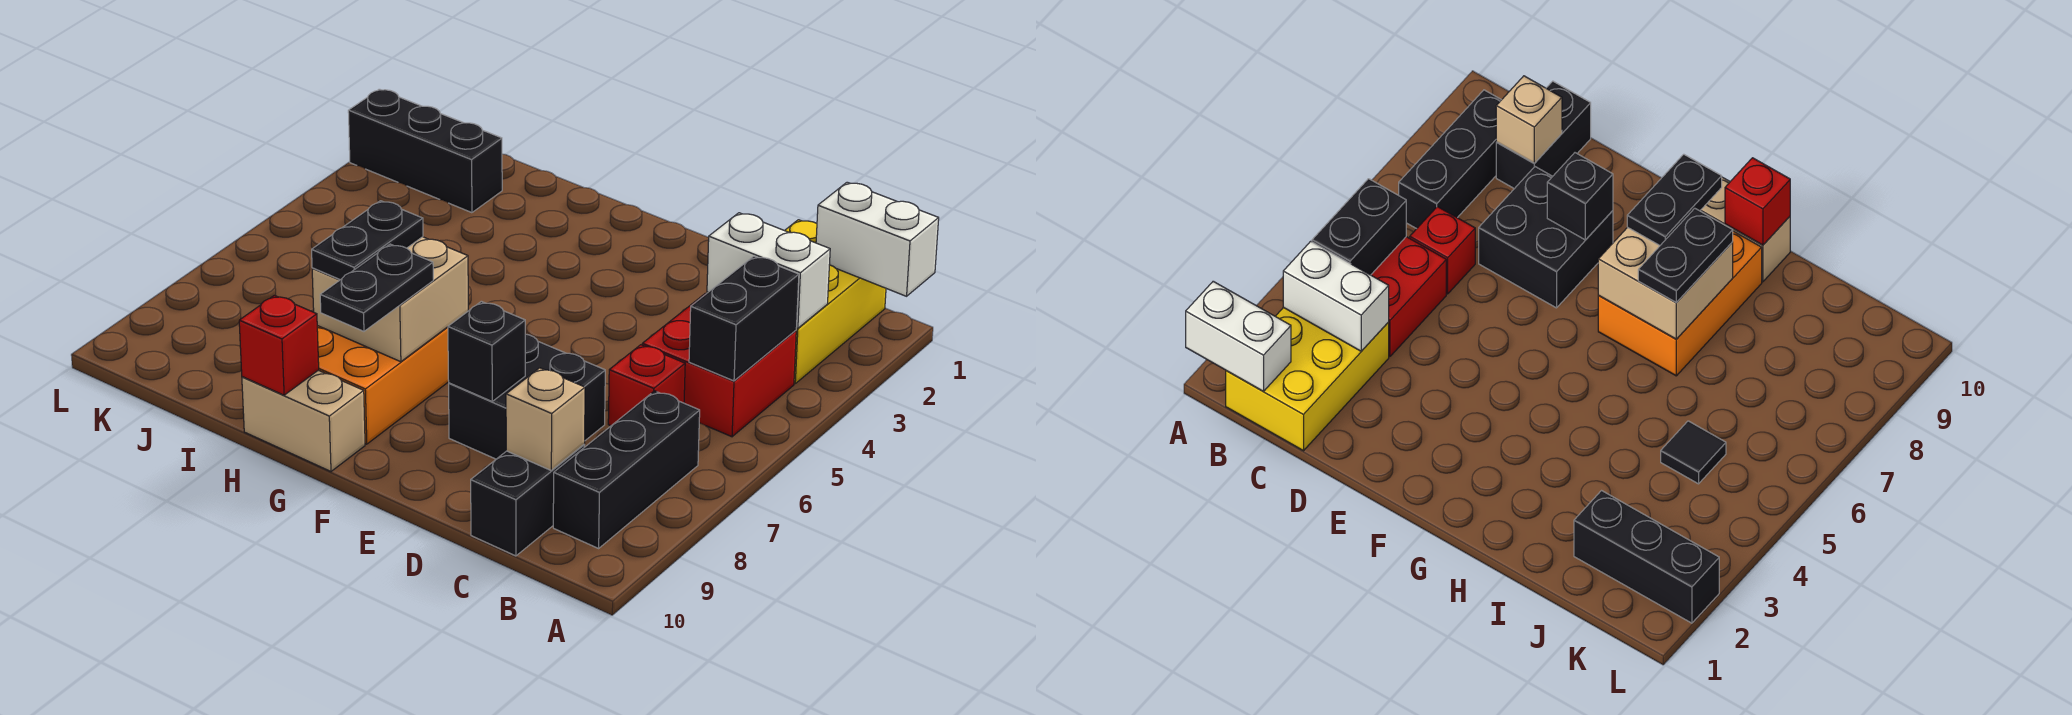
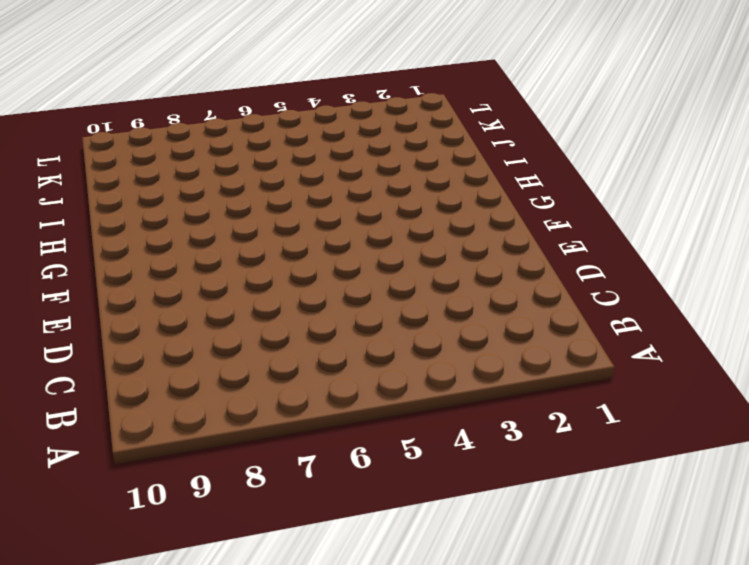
none -> yellow 2x3 brick [707,220,886,384]
none -> red 2x2 brick [642,293,796,437]
none -> black 1x3 brick [553,391,700,548]

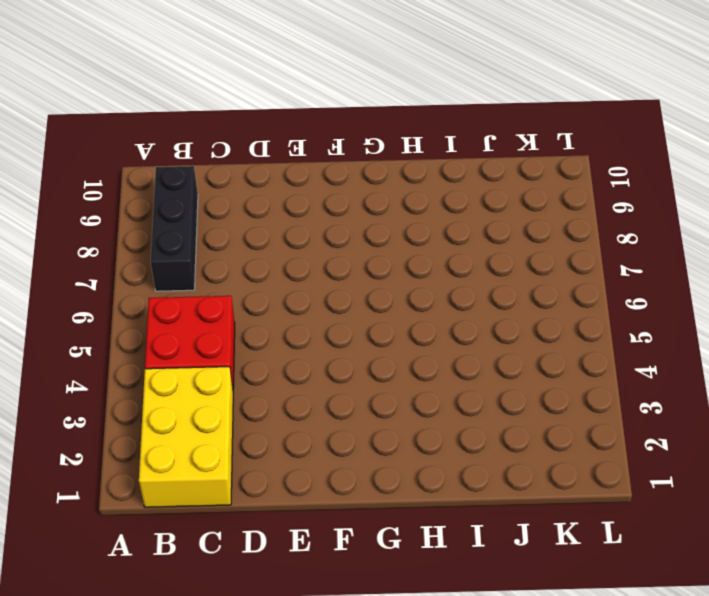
none -> red 1x1 brick [608,345,685,426]
none -> black 1x2 brick [471,445,584,556]
none -> black 2x2 brick [449,334,605,459]

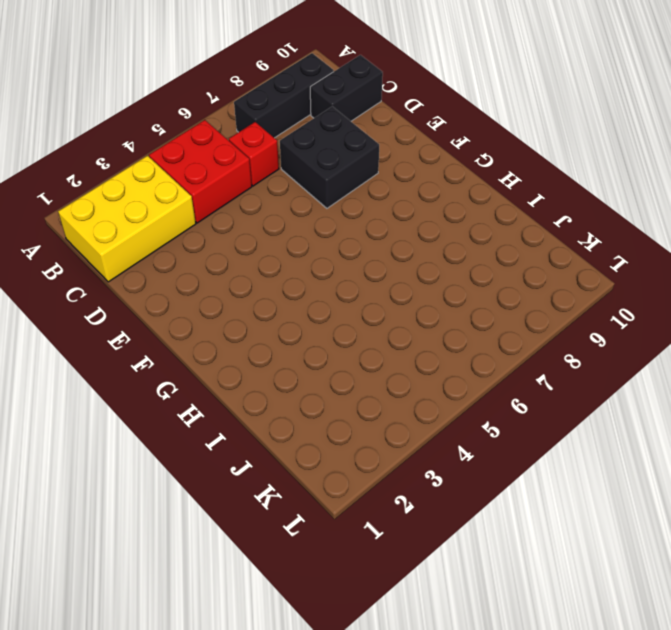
none -> orange 2x3 brick [317,326,449,444]
none -> tan 1x2 brick [242,370,365,471]
none -> black 1x3 brick [348,89,502,213]

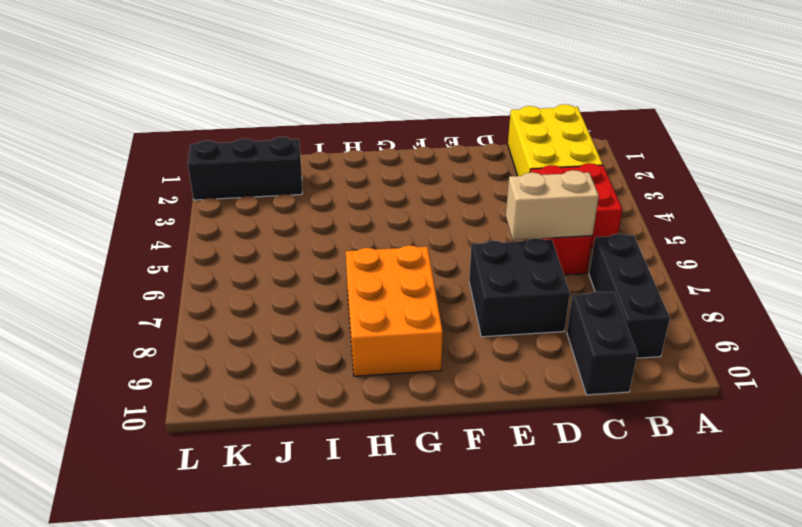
tan 1x2 brick [506,170,599,240] -> tan 1x2 brick moved to [242,370,365,471]
none -> black 1x1 tile [1661,421,1726,484]
none -> white 1x2 brick [816,182,939,296]
none -> white 1x2 brick [707,213,830,328]

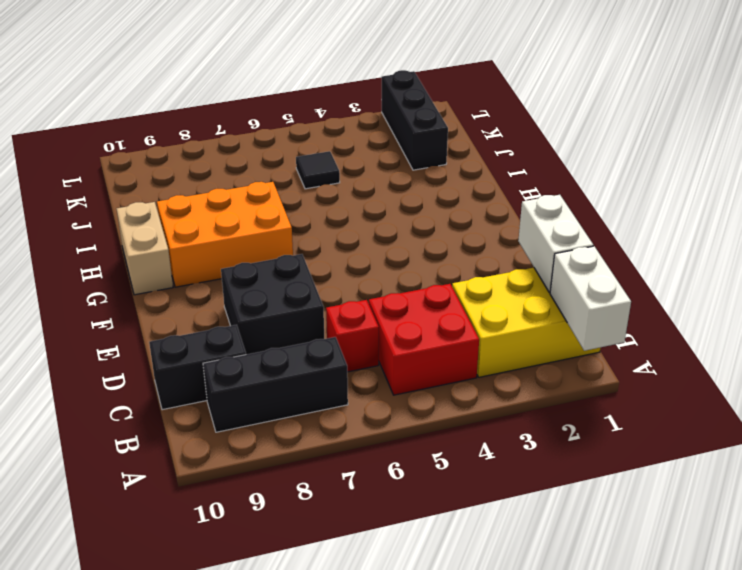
white 1x2 brick [518,195,593,293] -> white 1x2 brick moved to [707,213,830,328]
none -> black 1x2 brick [689,256,799,381]
none -> tan 1x1 brick [506,368,585,470]
none -> black 1x1 brick [448,301,525,401]

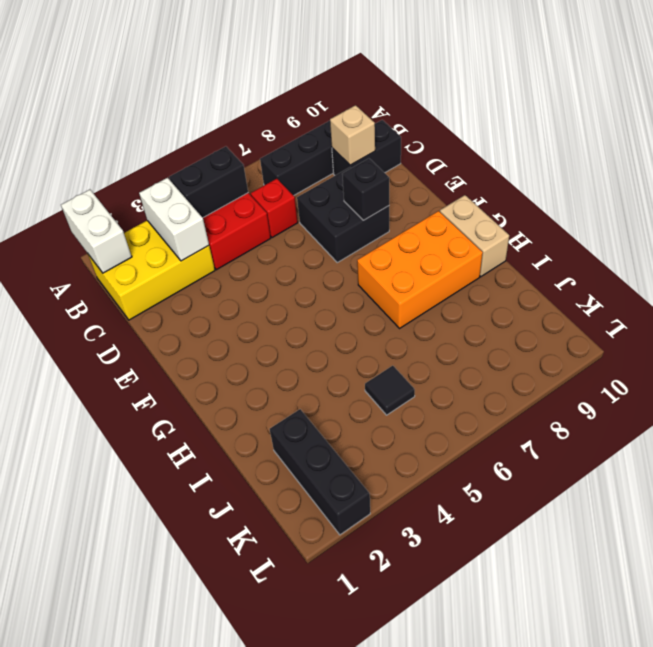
none -> tan 2x2 brick [312,237,468,362]
none -> red 1x1 brick [239,295,319,395]
none -> black 1x2 plate [320,244,433,331]

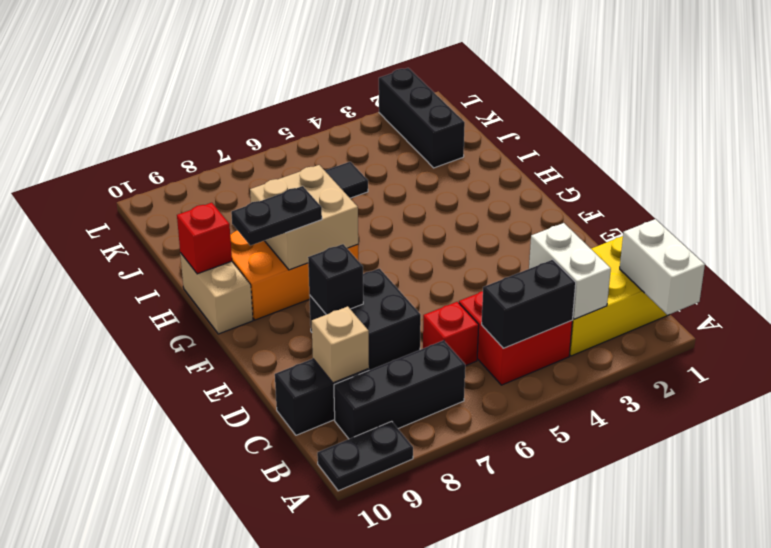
black 1x2 plate [317,421,413,491] -> black 1x2 plate moved to [312,201,423,280]

